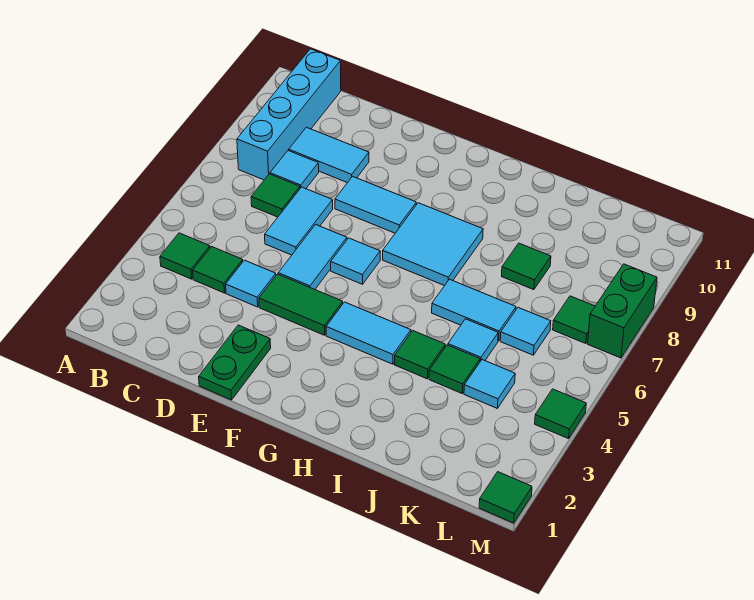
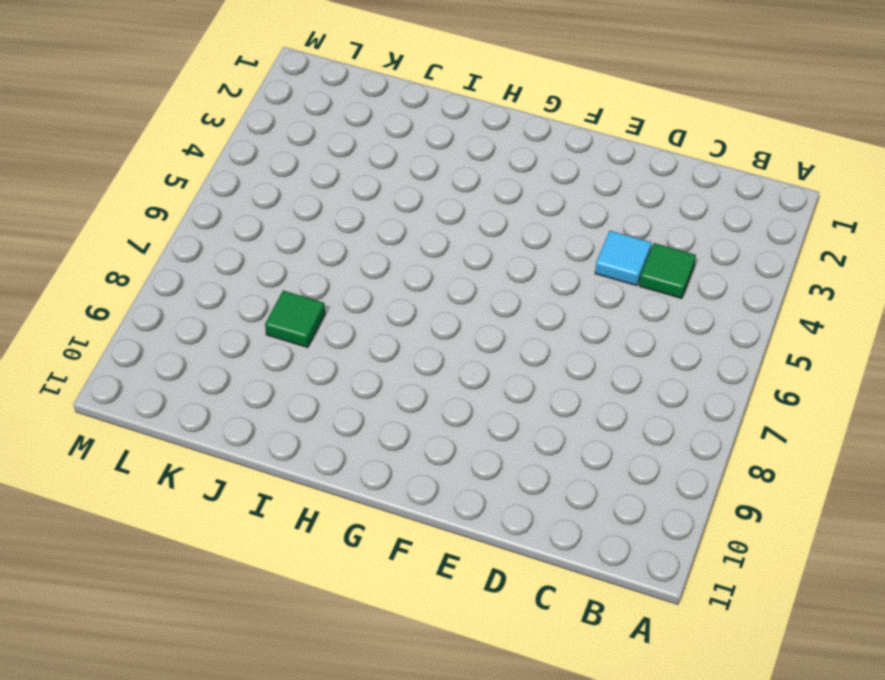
none -> green 1x1 tile [160,233,210,279]
none -> cyan 1x4 brick [237,49,341,180]
none -> green 1x1 tile [251,174,300,217]

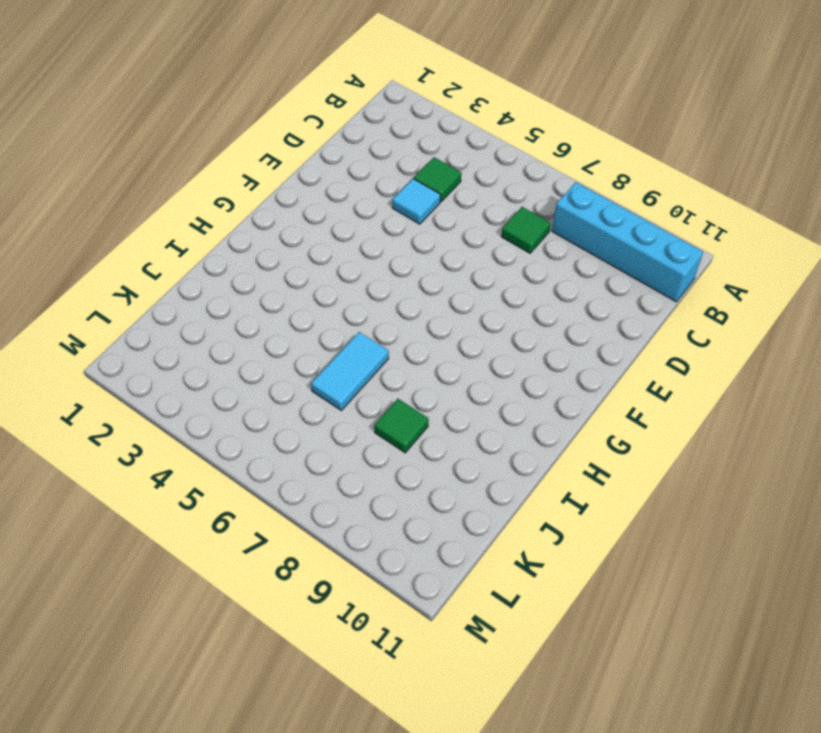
none -> green 1x1 tile [160,233,210,279]
none -> cyan 1x1 tile [270,150,319,189]
none -> cyan 1x2 tile [289,127,369,183]

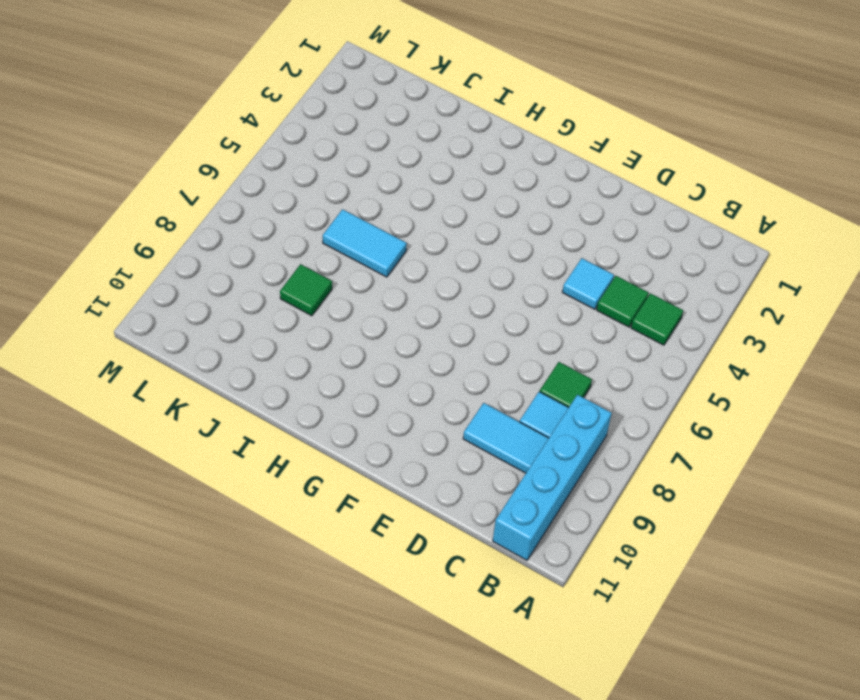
none -> cyan 1x2 tile [265,187,333,255]
none -> green 1x2 plate [199,325,271,400]
none -> green 1x2 tile [259,274,343,335]

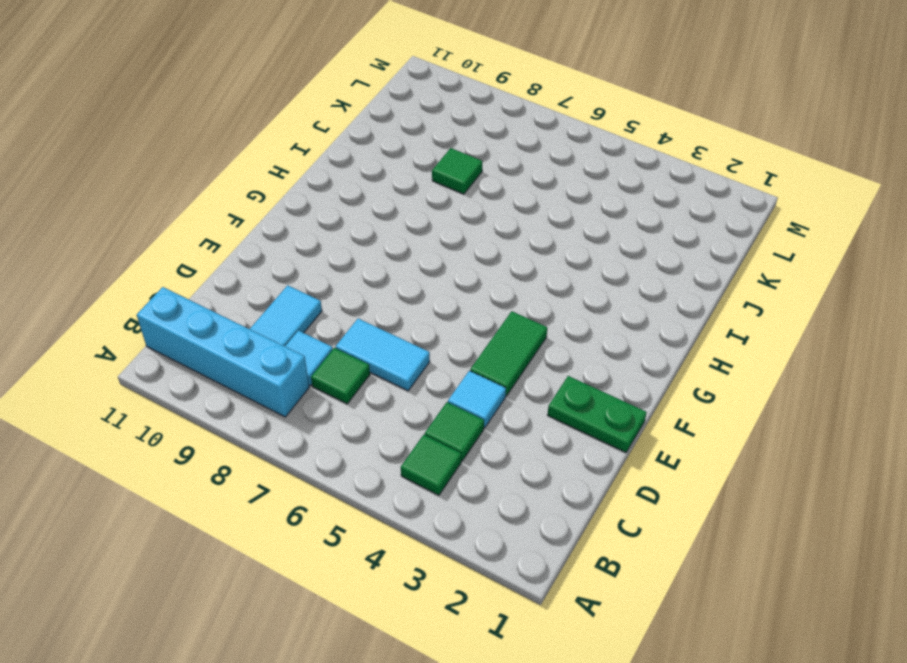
none -> cyan 1x2 tile [278,225,347,289]
none -> cyan 1x2 tile [335,176,416,233]
none -> cyan 1x1 tile [331,238,380,284]

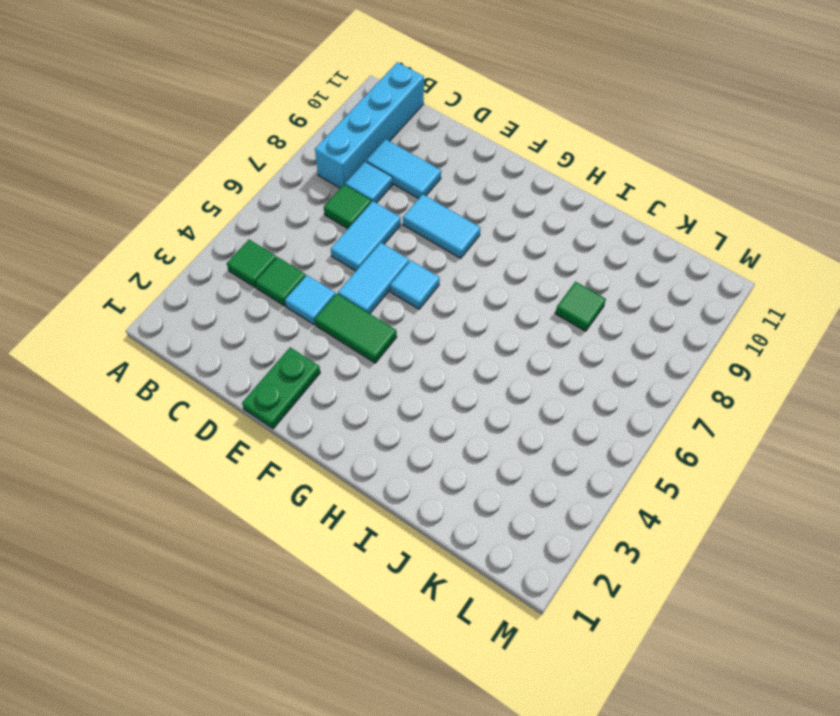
none -> cyan 1x2 tile [326,302,411,364]
none -> cyan 2x2 tile [383,203,483,286]
none -> green 1x1 tile [395,331,445,379]

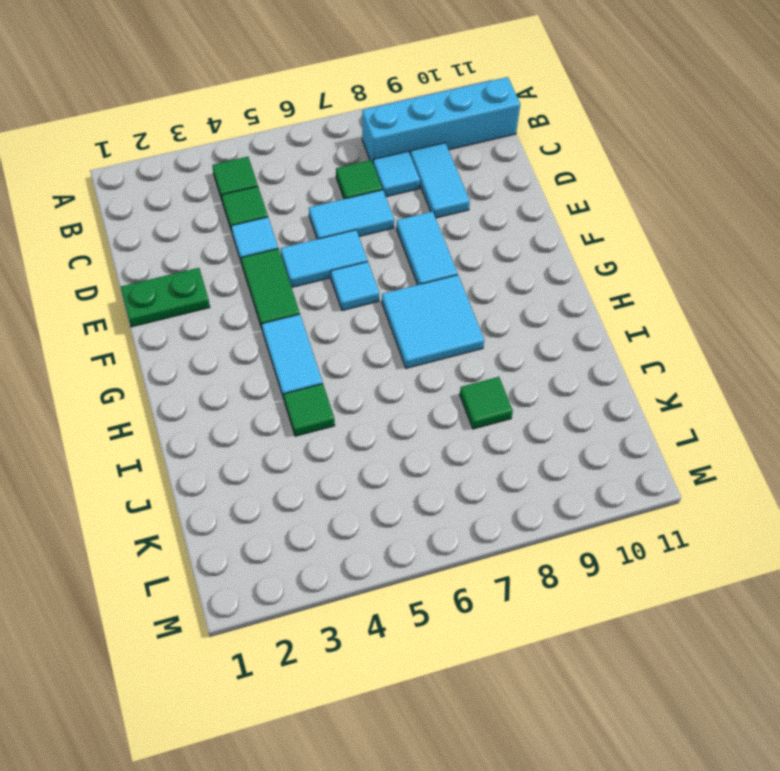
none -> cyan 1x2 tile [432,279,516,341]
none -> green 1x1 tile [429,345,480,393]
none -> cyan 1x1 tile [448,319,498,361]

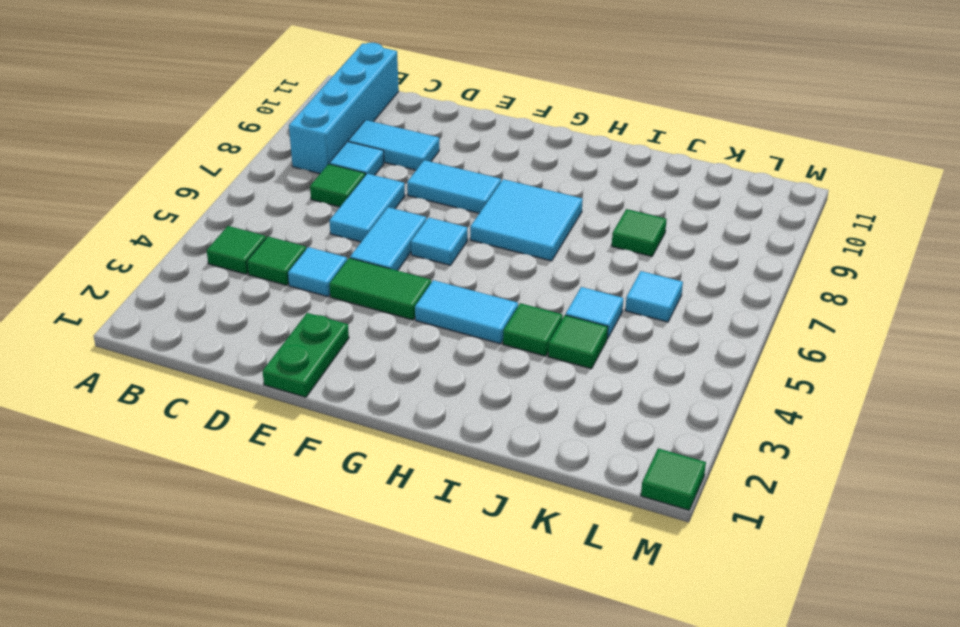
none -> cyan 1x2 tile [432,279,516,341]
none -> cyan 1x1 tile [464,360,515,408]
none -> green 1x1 tile [553,296,595,344]

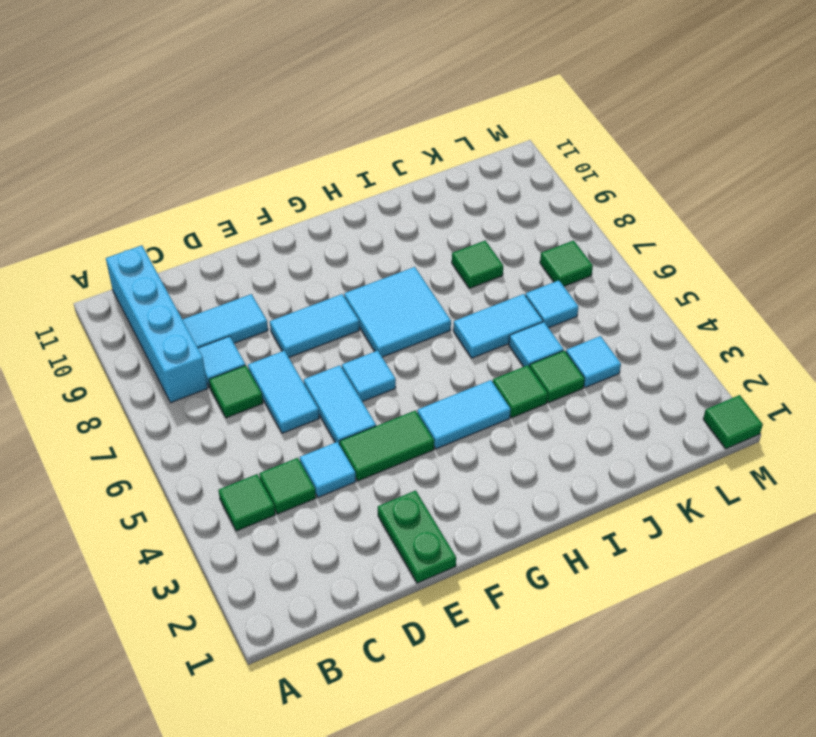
none -> green 1x1 tile [535,389,586,439]
none -> green 1x2 brick [588,264,657,358]

